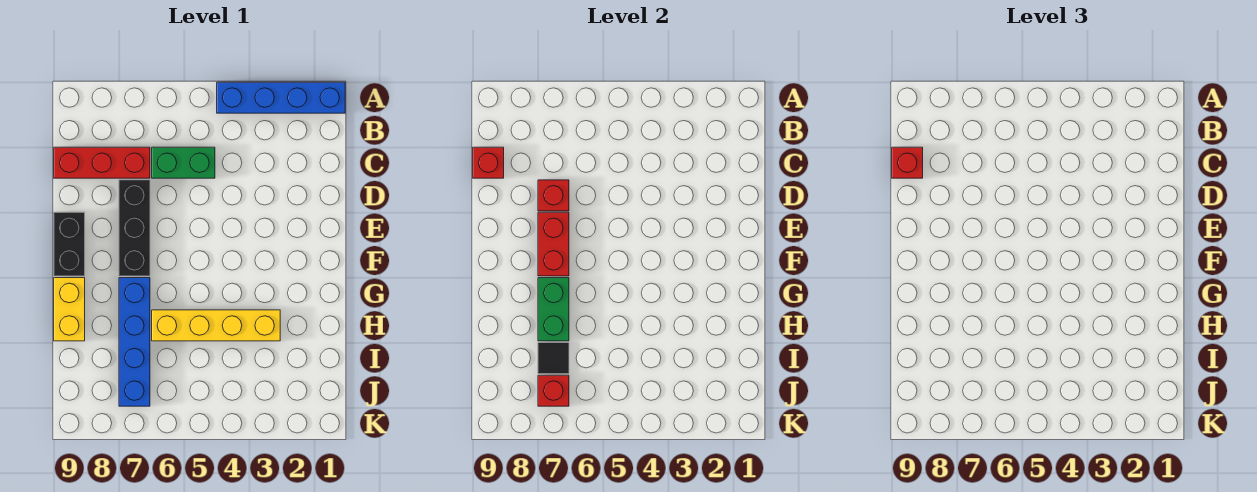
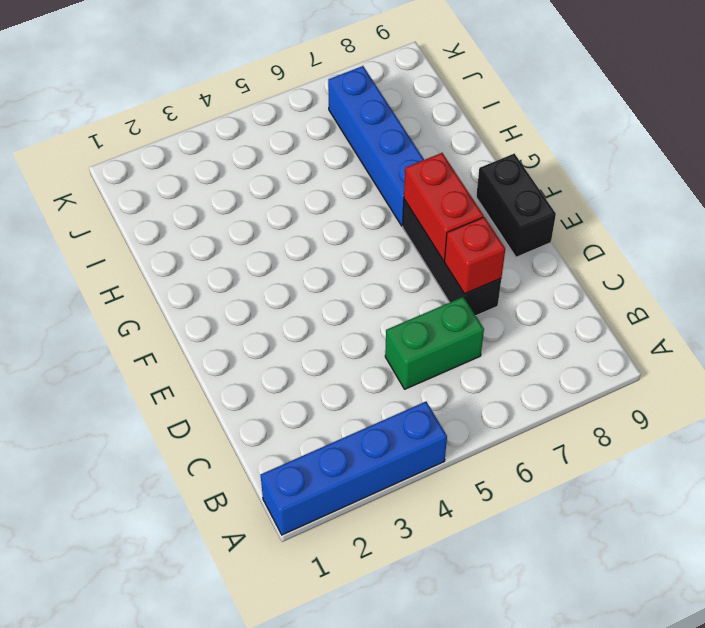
none -> red 1x3 brick [54,147,150,178]
none -> yellow 1x2 brick [54,278,85,341]
none -> yellow 1x4 brick [152,310,280,341]

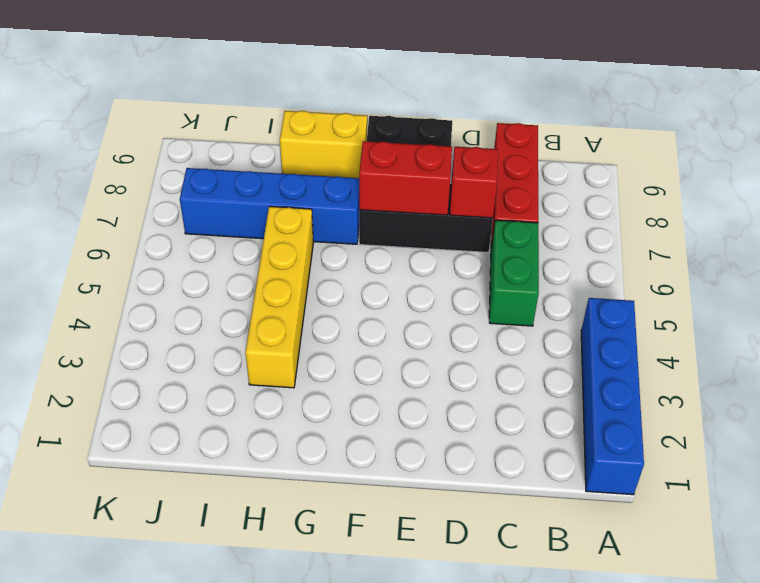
none -> red 1x1 brick [473,147,504,178]
none -> green 1x2 brick [538,278,569,341]
none -> black 1x1 tile [538,343,569,374]

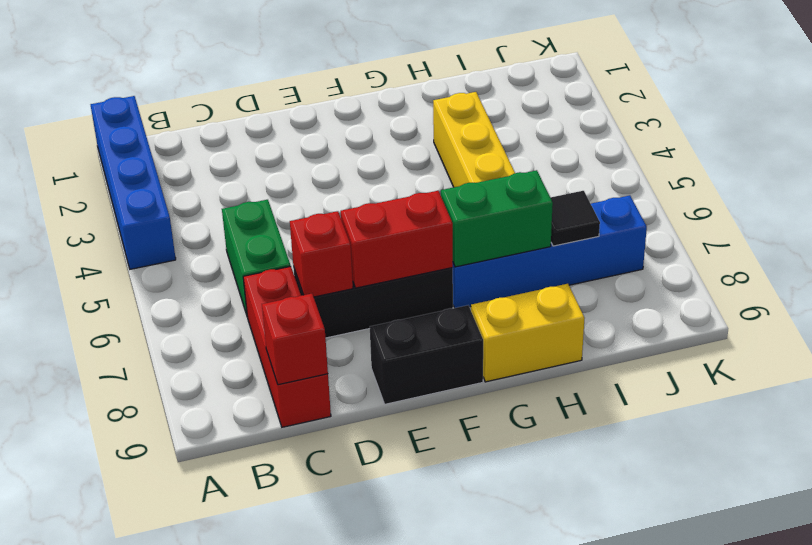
none -> red 1x1 brick [538,375,569,406]
none -> red 1x1 brick [892,147,923,178]

